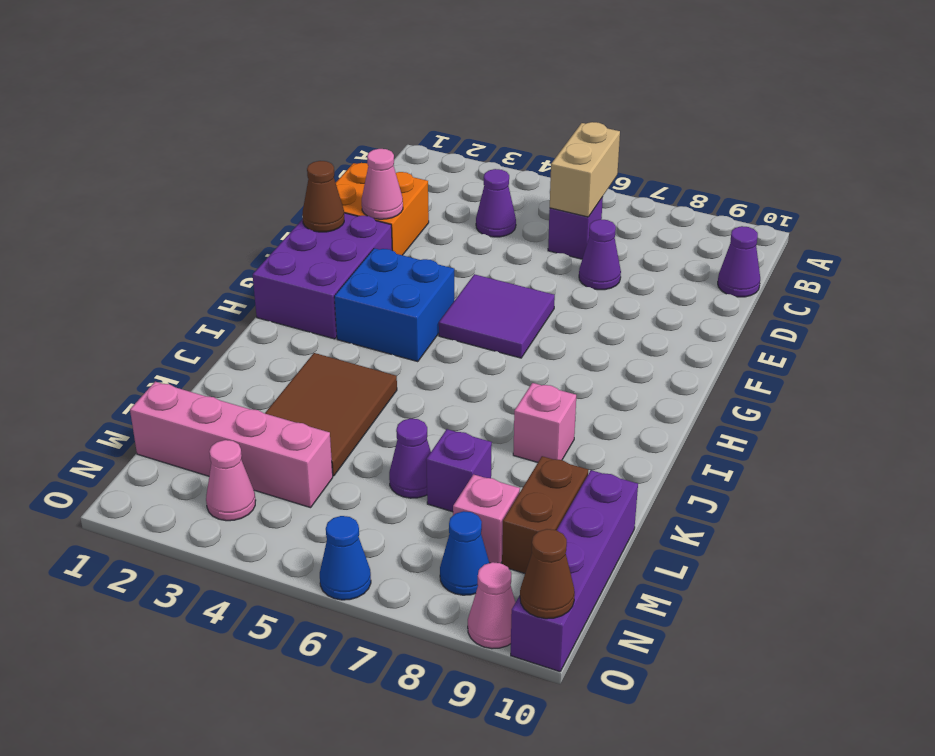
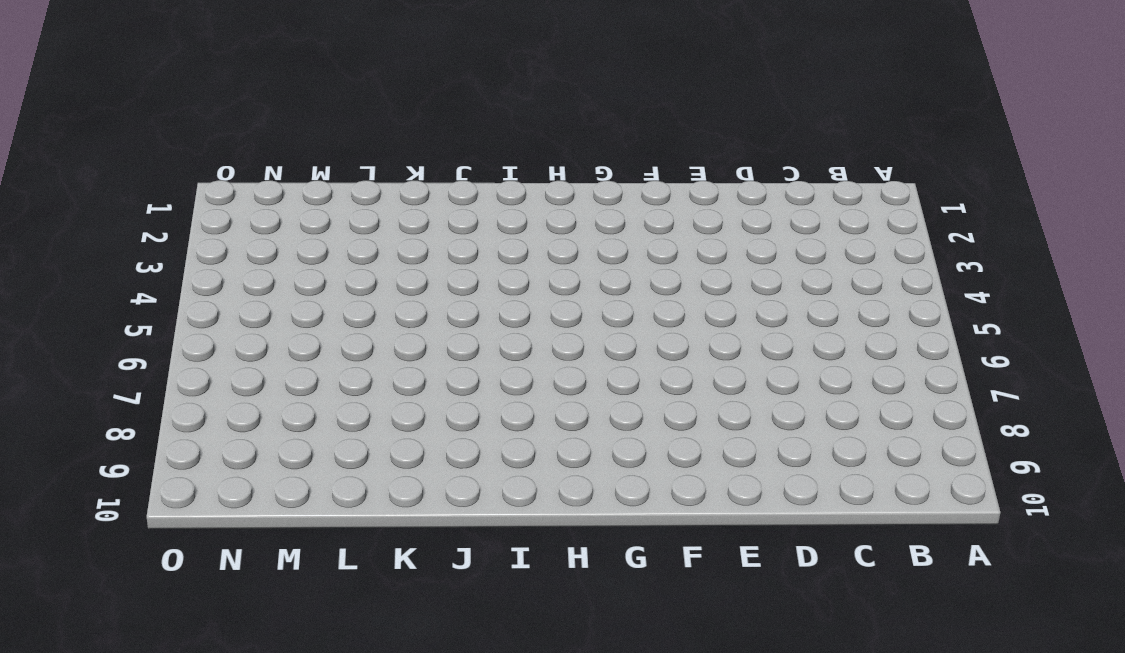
none -> purple 1x1 cone [476,169,516,237]
none -> purple 1x1 brick [548,197,603,259]
none -> purple 1x1 cone [718,226,760,297]

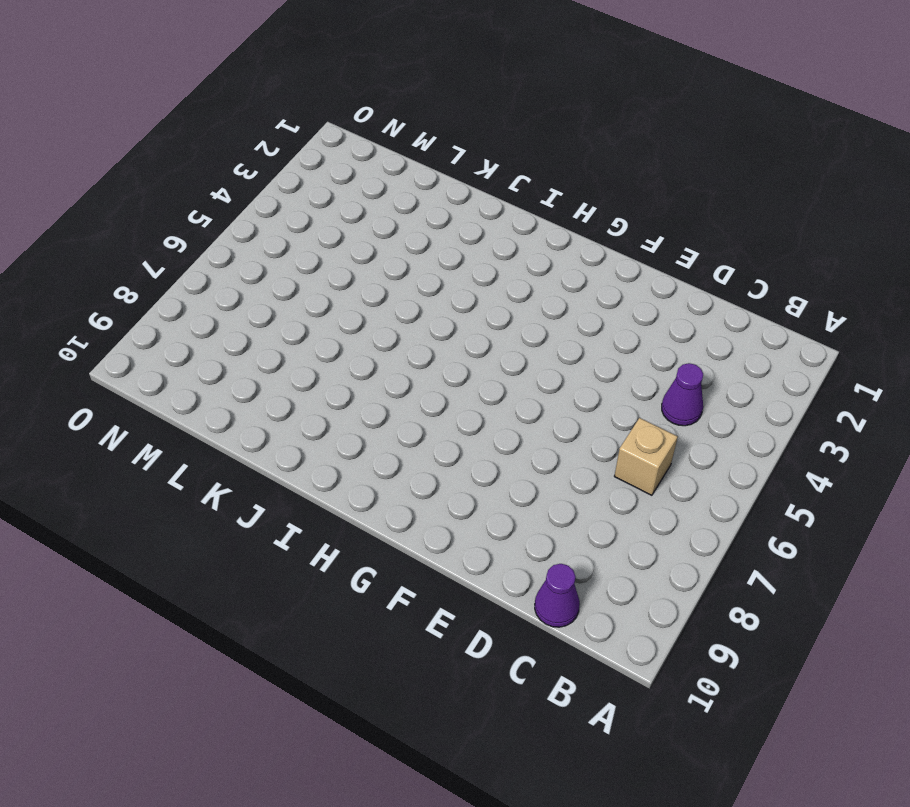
tan 1x1 brick [614,418,678,495] -> purple 1x1 brick [548,197,603,259]
none -> orange 2x2 brick [336,163,429,255]
none -> purple 1x1 cone [579,219,621,290]
none -> purple 2x3 brick [253,213,392,339]

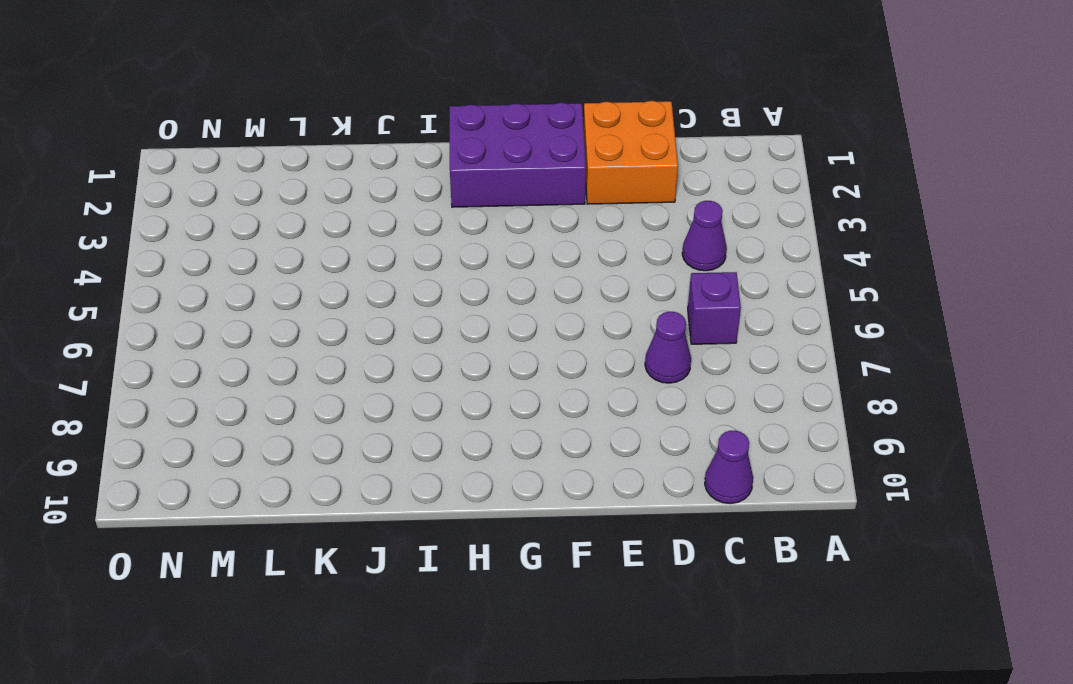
none -> purple 2x2 tile [439,274,555,358]
none -> blue 2x2 brick [334,248,454,362]
none -> brown 2x3 tile [265,353,397,476]

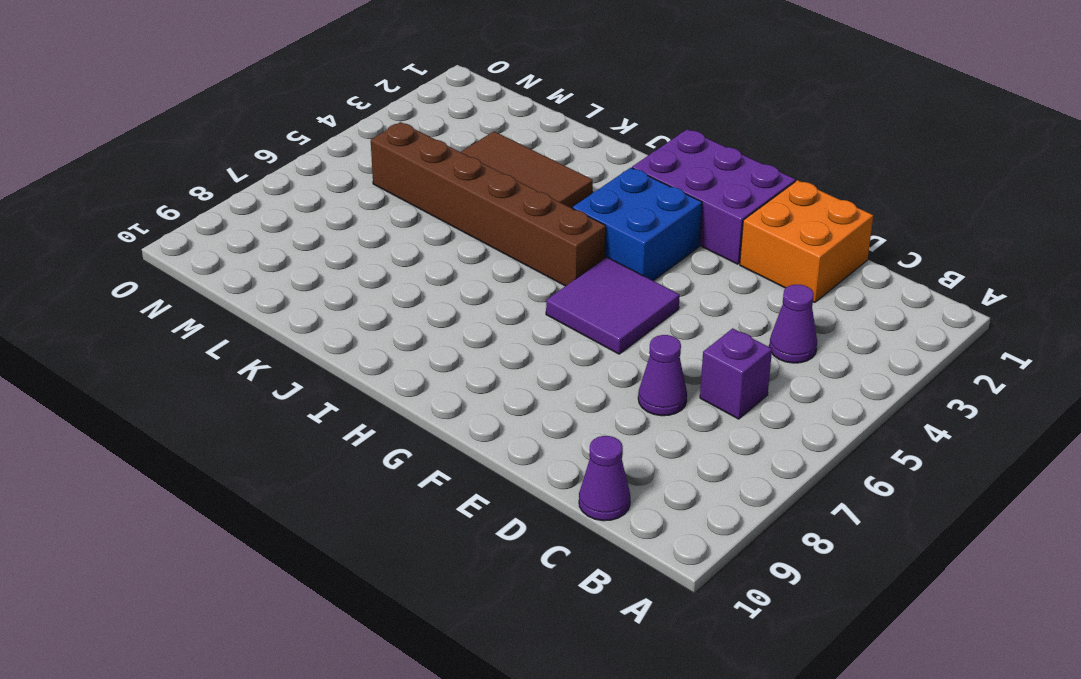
brown 1x6 brick [371,122,606,286] -> none
none -> pink 1x1 brick [513,383,576,462]
none -> purple 1x1 cone [389,419,431,498]
none -> purple 1x1 brick [426,429,492,512]

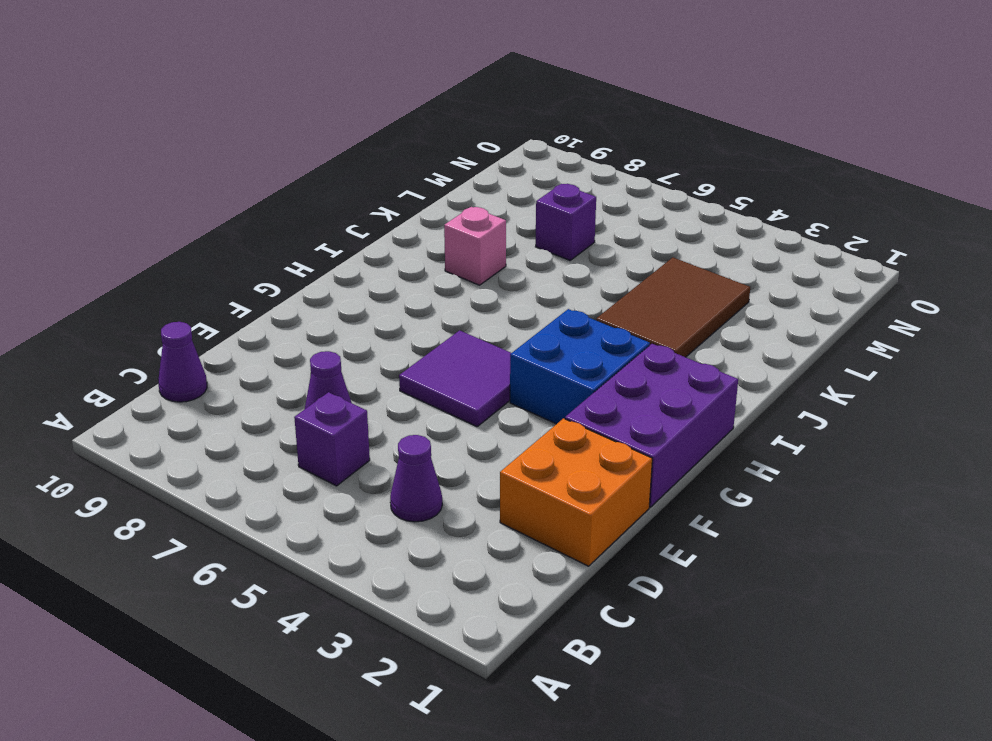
none -> purple 1x1 cone [389,419,431,498]
none -> brown 1x2 brick [502,456,588,573]
none -> purple 1x4 brick [511,470,638,672]

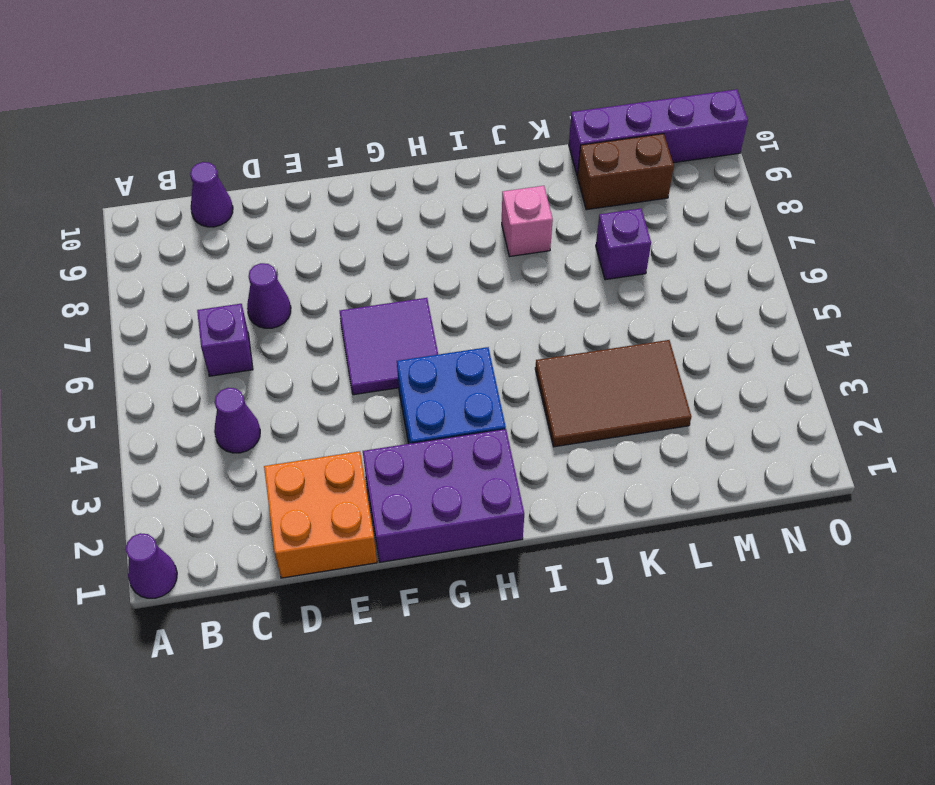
purple 1x1 cone [125,533,177,598] -> purple 1x1 cone moved to [389,419,431,498]
none -> pink 1x4 brick [130,382,333,508]
none -> pink 1x1 brick [453,474,520,563]
none -> pink 1x1 cone [206,440,256,521]

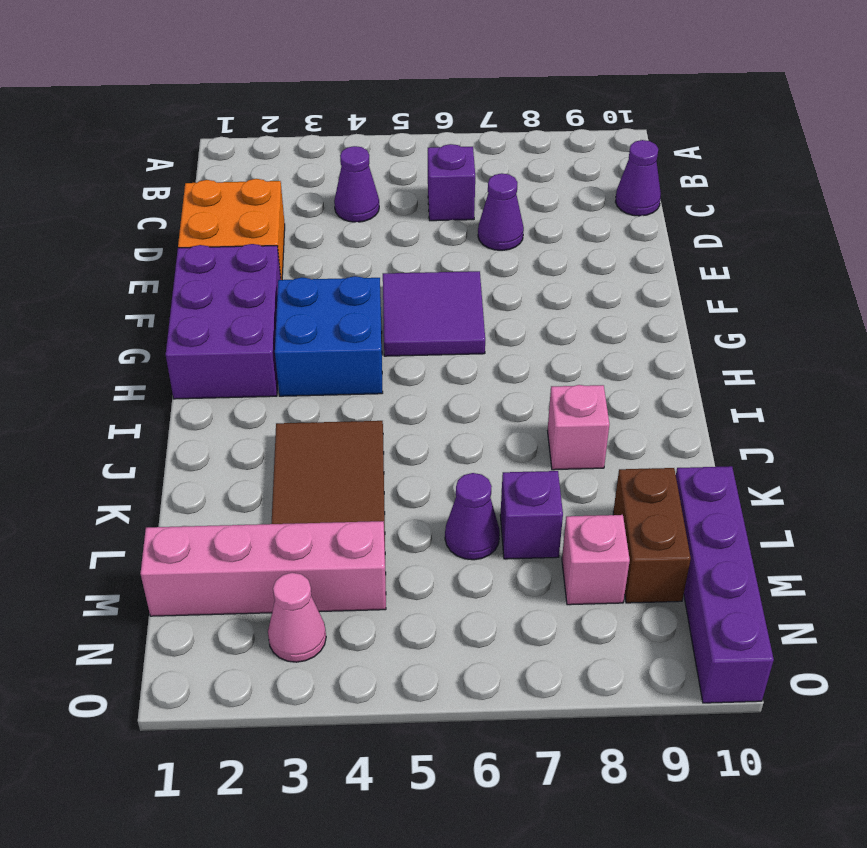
none -> blue 1x1 cone [440,511,489,595]
none -> blue 1x1 cone [320,516,371,600]
none -> pink 1x1 cone [468,562,515,649]

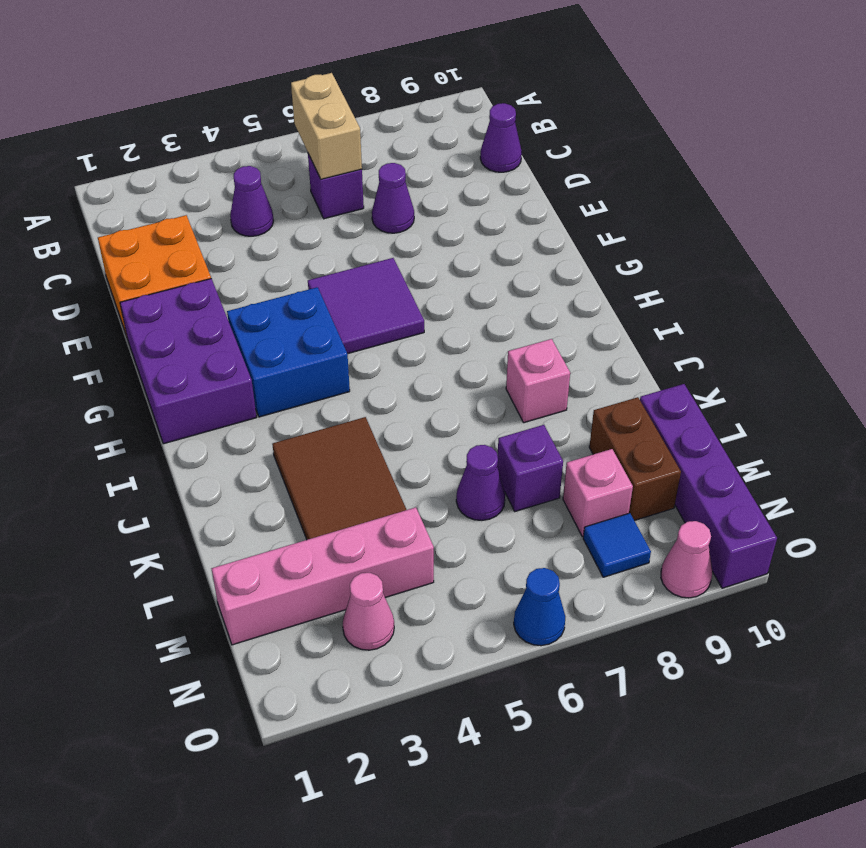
blue 1x1 tile [583,513,651,577] -> blue 1x1 cone [440,511,489,595]
none -> pink 1x1 cone [362,149,403,219]
none -> brown 1x1 cone [302,161,344,232]
none -> brown 1x1 cone [520,529,575,619]

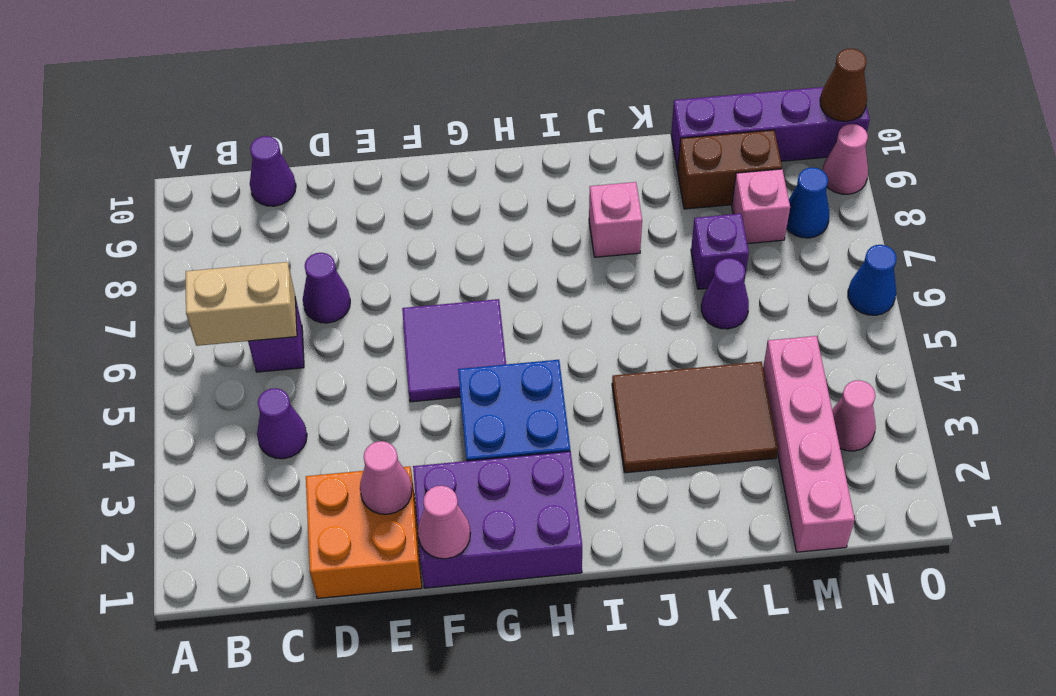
pink 1x1 cone [418,486,471,559] -> brown 1x1 cone [302,161,344,232]

